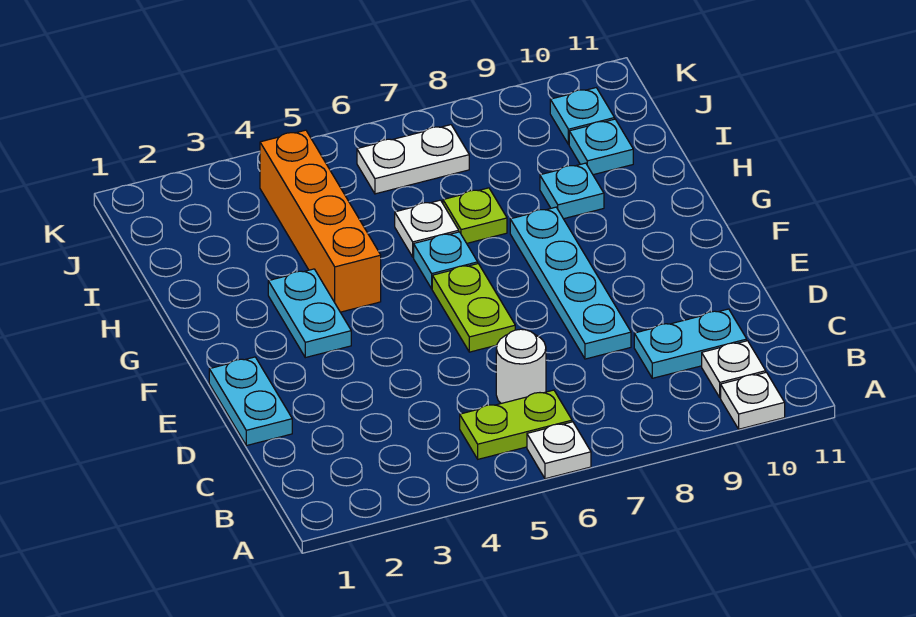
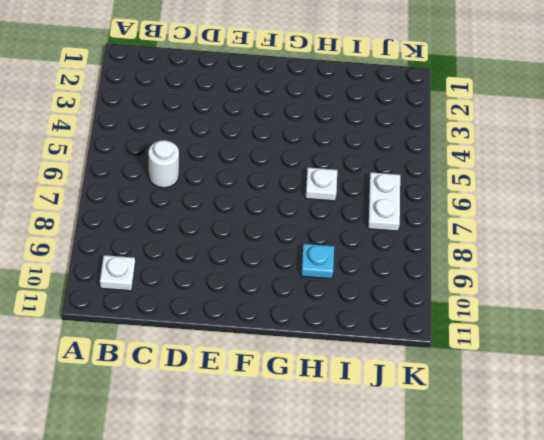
none -> white 1x1 plate [527,422,591,479]
none -> white 1x1 plate [721,372,785,429]
none -> lime 1x2 plate [460,390,572,459]

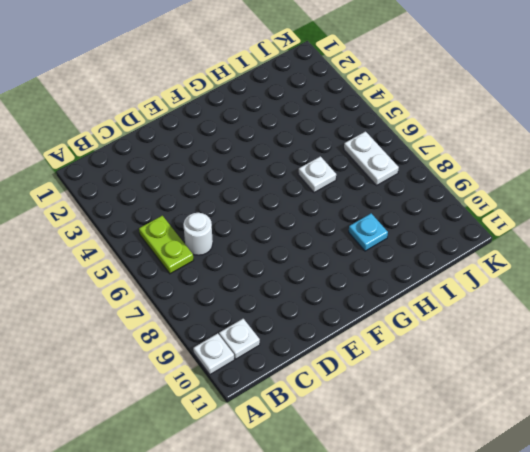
none -> white 1x1 plate [527,422,591,479]
none -> cyan 1x2 plate [634,309,747,378]
none -> cyan 1x2 plate [209,357,292,446]

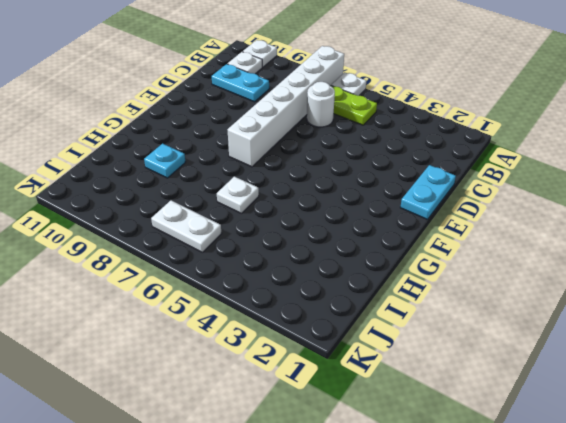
white 1x6 brick [227,46,344,167] -> none
none -> cyan 1x4 plate [510,207,631,359]
none -> lime 1x2 plate [432,264,515,352]
none -> cyan 1x2 plate [268,269,351,358]

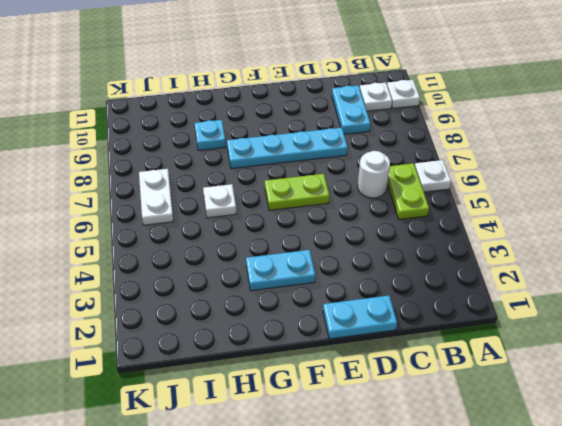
none -> orange 1x4 brick [260,130,381,312]
none -> cyan 1x1 plate [414,232,478,289]
none -> lime 1x1 plate [443,188,507,243]

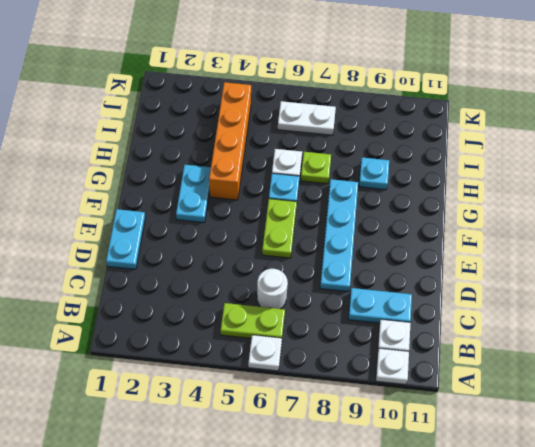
none -> cyan 1x1 plate [569,119,633,175]
none -> cyan 1x1 plate [550,88,615,144]

